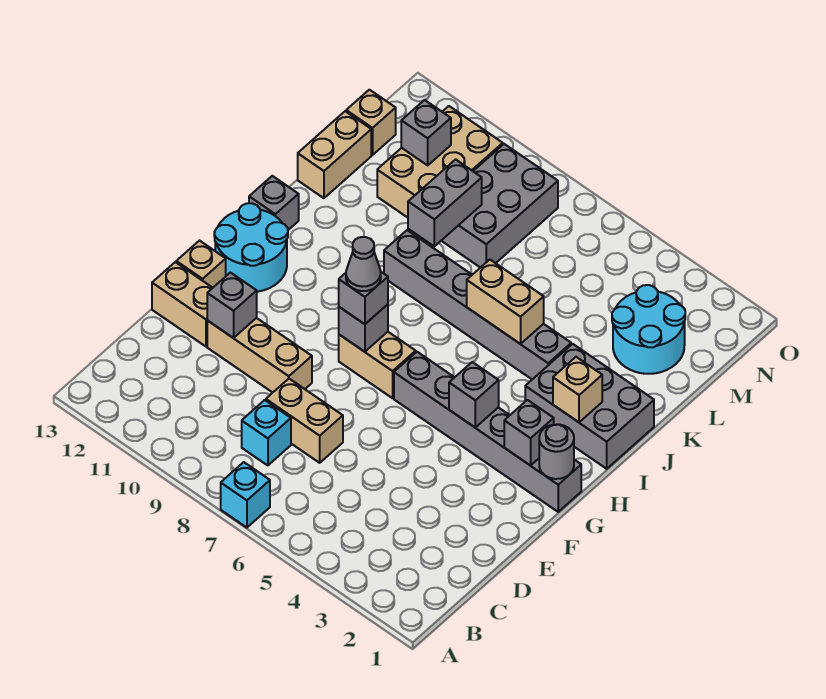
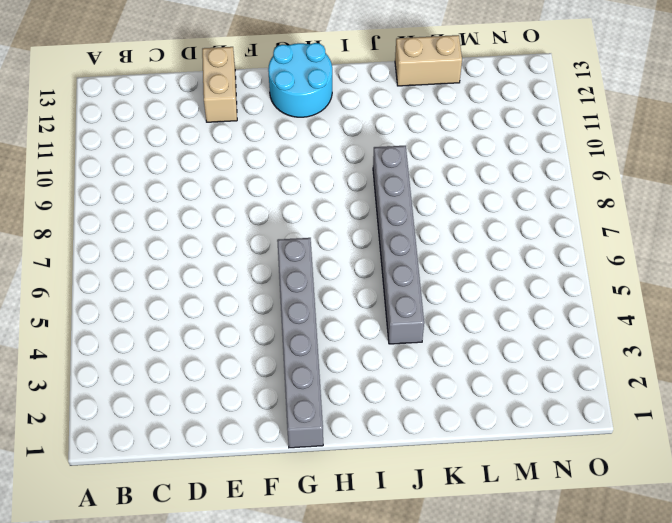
none -> cyan 1x1 brick [221,462,270,528]
none -> cyan 1x1 brick [242,400,291,465]
none -> tan 1x2 brick [266,379,343,463]

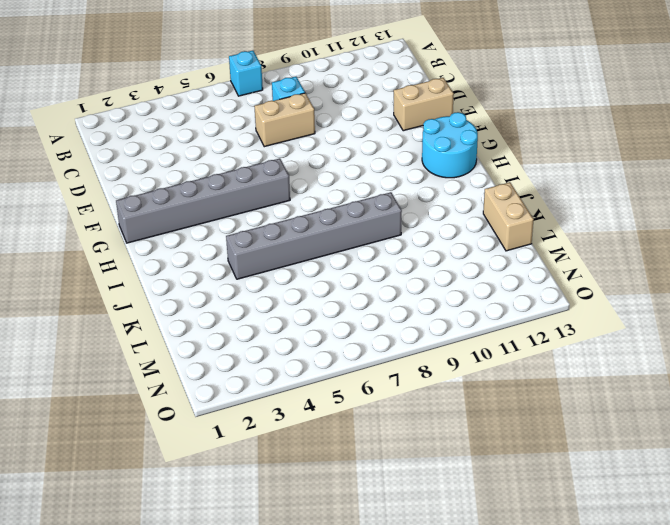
none -> tan 1x3 brick [207,318,312,392]
none -> tan 1x1 brick [176,241,226,288]
none -> tan 1x2 brick [339,332,416,398]

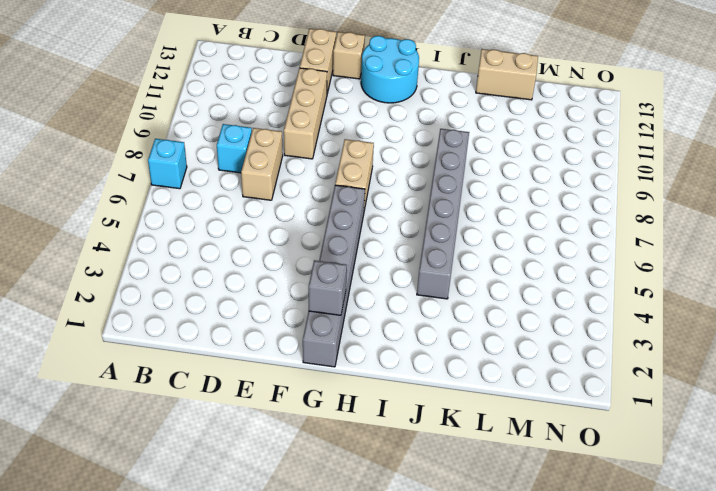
none -> grey 2x3 brick [525,344,654,469]
none -> grey 1x1 brick [249,176,299,230]
none -> cyan 2x2 round brick [612,285,685,374]

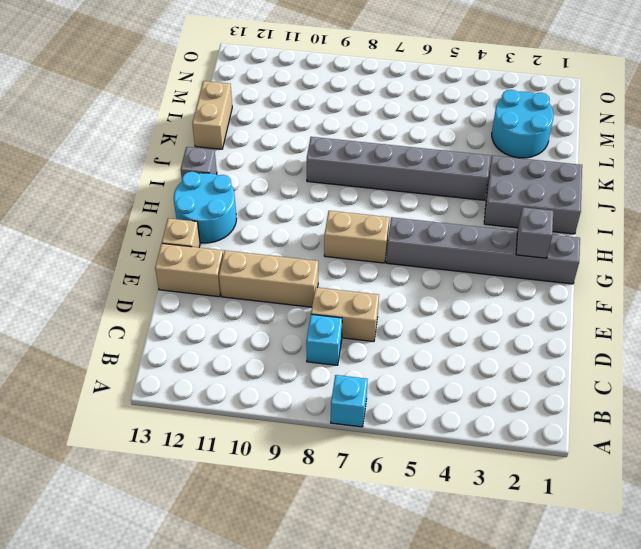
none -> grey 2x3 brick [441,144,558,268]
none -> tan 2x3 brick [377,106,503,218]
none -> tan 1x1 brick [346,90,396,155]

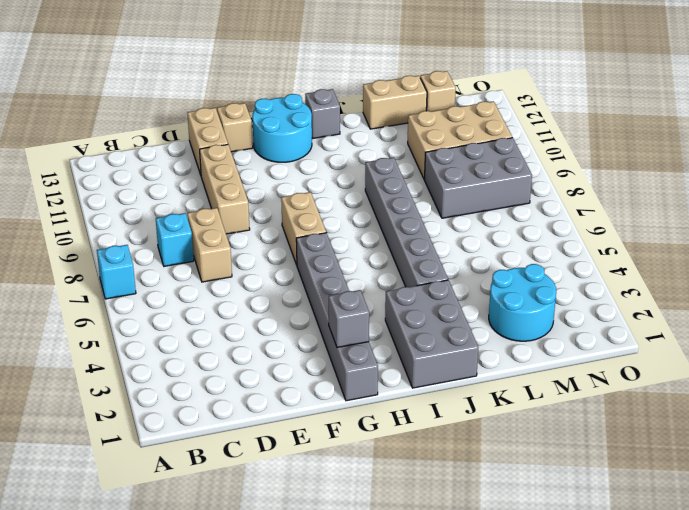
none -> grey 1x1 brick [207,273,257,338]
none -> grey 1x1 round brick [539,424,574,479]
none -> grey 1x1 brick [449,362,499,427]

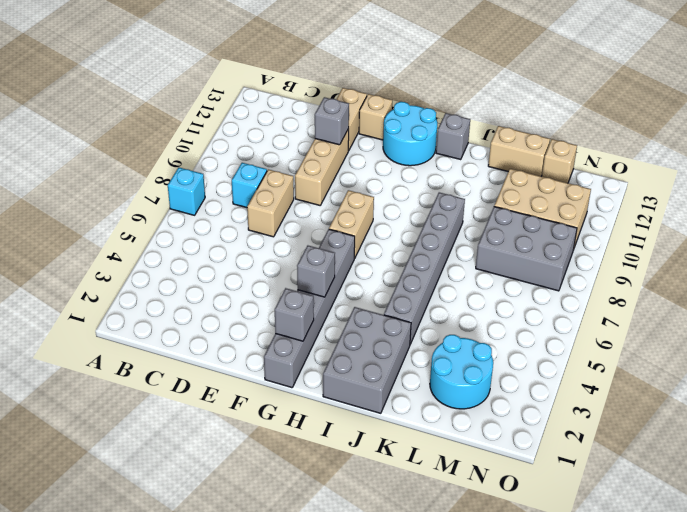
none -> grey 1x1 round brick [539,424,574,479]
none -> grey 1x1 brick [339,304,388,352]
none -> tan 1x1 brick [553,357,602,422]

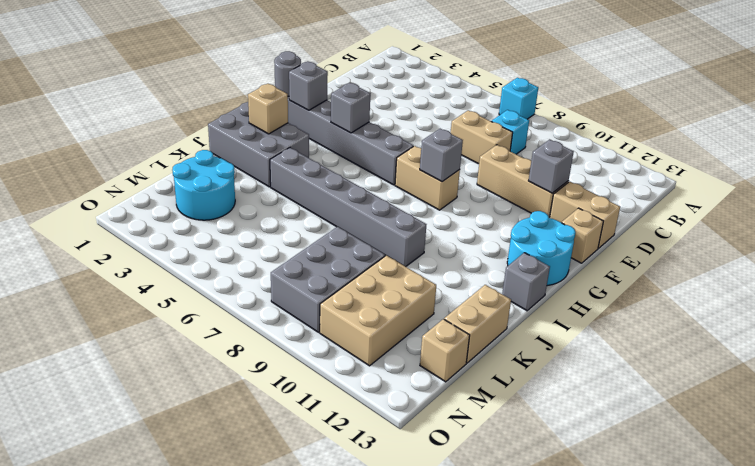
none -> tan 1x2 brick [467,260,544,344]
none -> grey 1x2 brick [408,160,482,246]
none -> grey 1x1 brick [401,100,451,165]

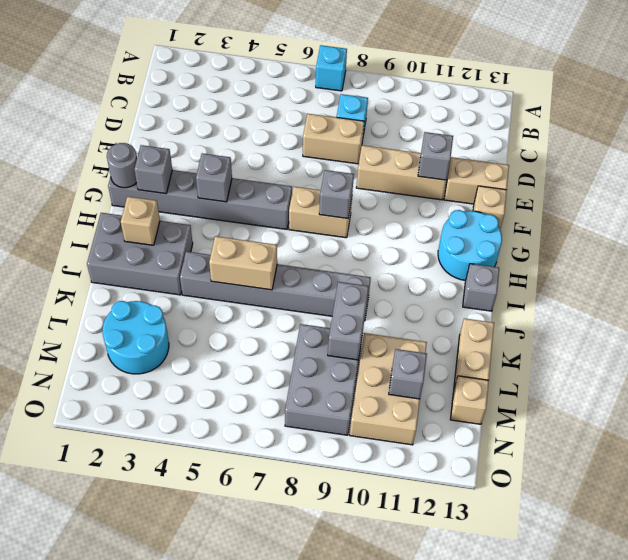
none -> grey 1x1 brick [339,272,388,324]
none -> grey 1x1 cone [346,237,381,291]

